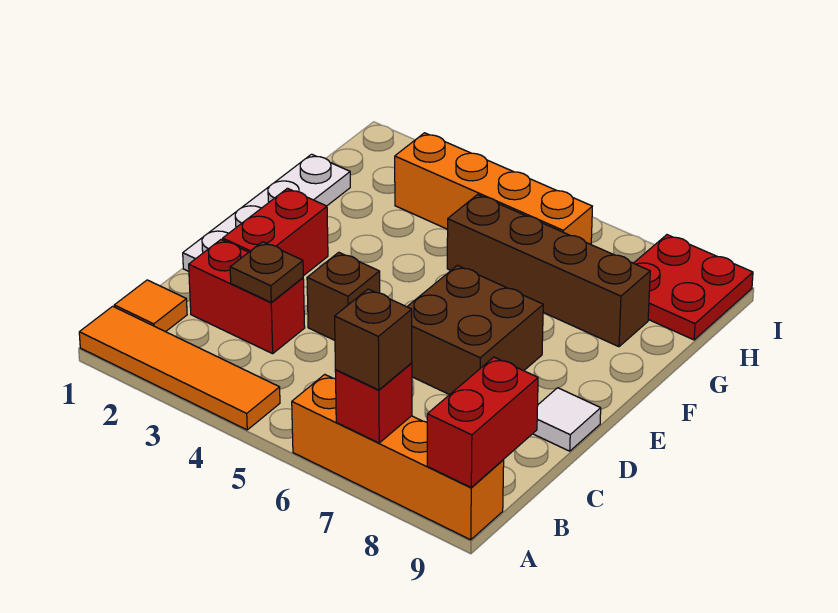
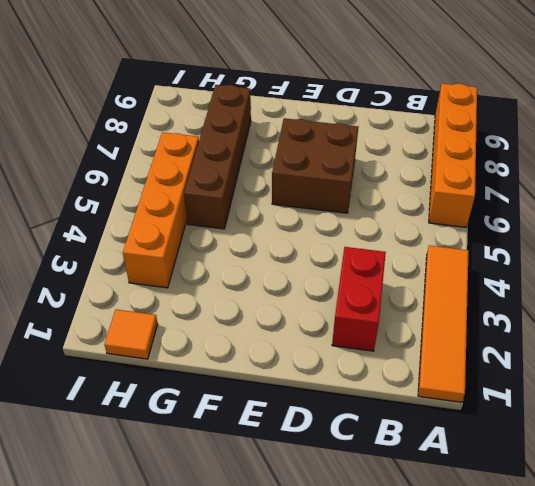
orange 1x1 tile [105,310,158,359] -> orange 1x1 tile moved to [114,280,187,332]
none -> white 1x4 plate [183,154,350,271]
none -> red 1x2 brick [223,188,328,276]
none -> brown 1x1 brick [307,252,380,340]

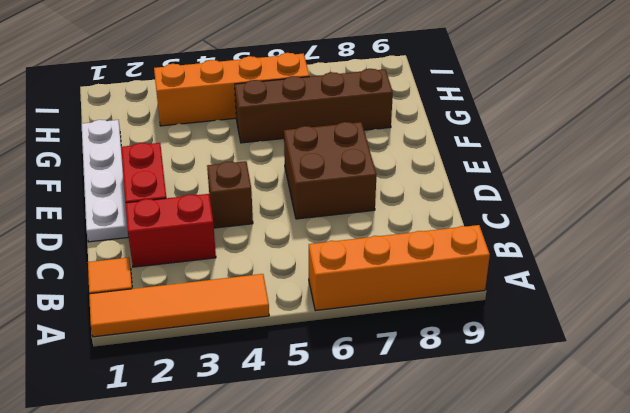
none -> white 1x1 tile [533,388,601,451]
none -> red 2x2 plate [634,235,753,340]
none -> red 1x1 brick [335,363,412,443]

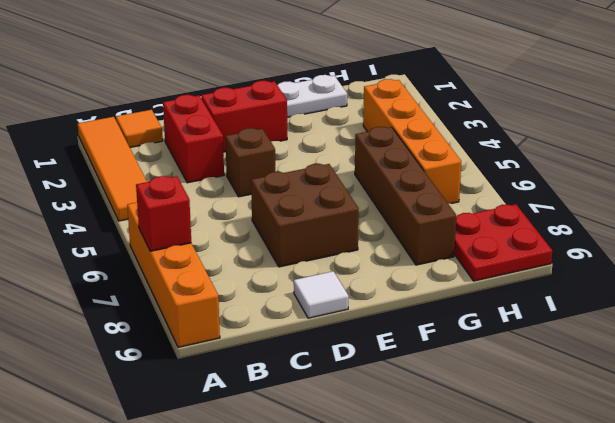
none -> red 1x2 brick [427,357,538,487]
none -> brown 1x1 plate [230,242,303,302]
none -> brown 1x1 brick [335,289,412,390]

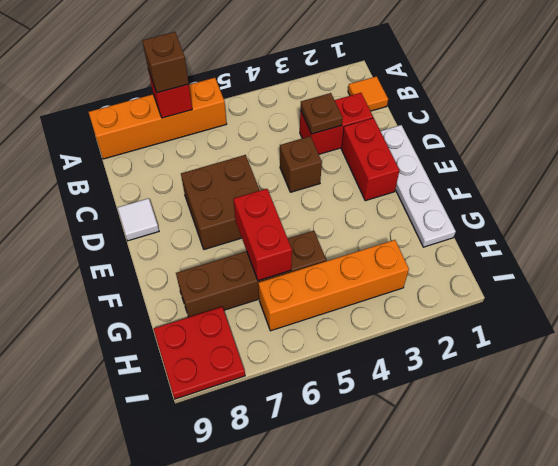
red 1x2 brick [234,189,292,281] -> red 1x2 brick moved to [427,357,538,487]
none -> orange 1x4 tile [79,306,280,430]

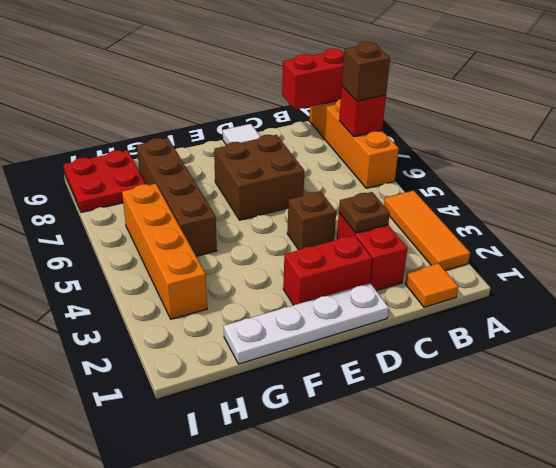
orange 1x3 tile [384,191,470,270] -> orange 1x4 tile [79,306,280,430]

